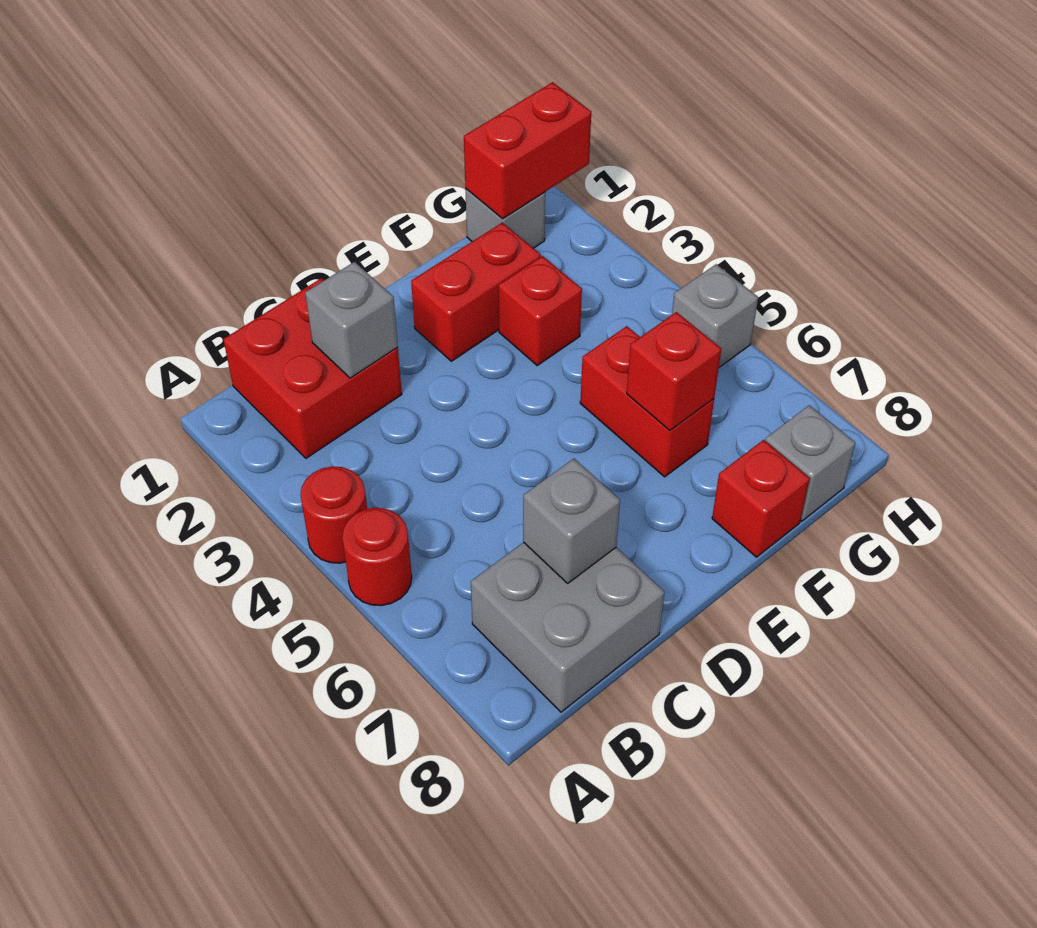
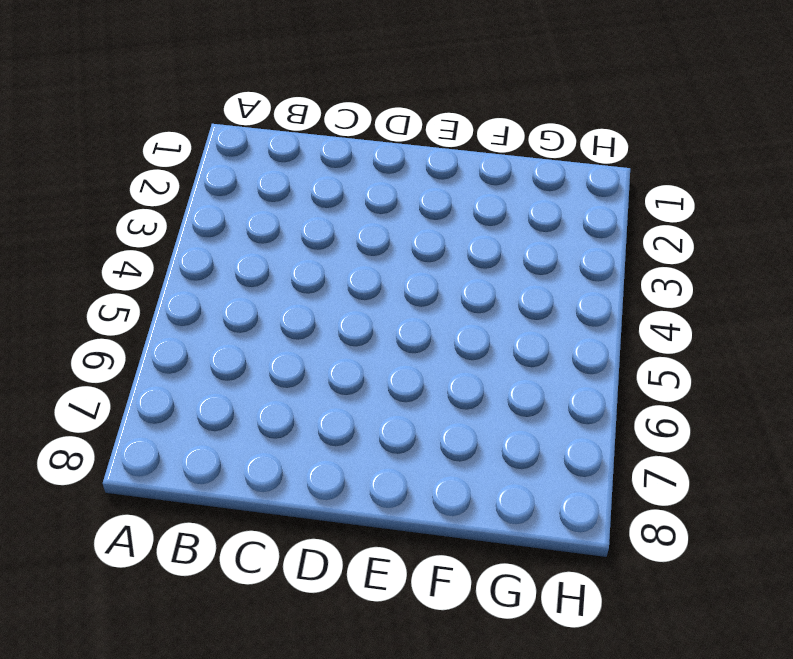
none -> red 1x1 round brick [300,466,367,563]
none -> red 1x1 round brick [342,508,412,606]
none -> red 2x2 brick [223,278,402,458]

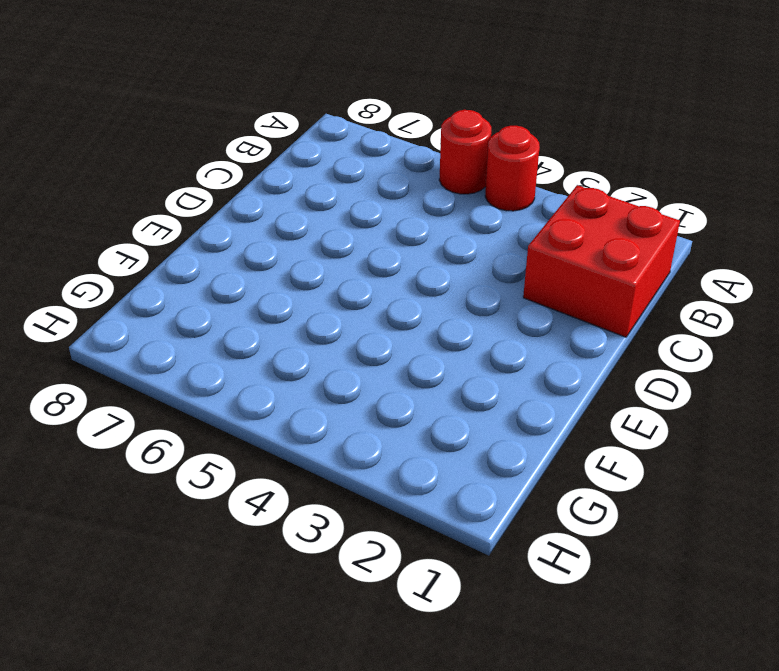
none -> grey 2x2 brick [471,542,665,712]
none -> red 1x2 brick [411,223,541,361]
none -> red 1x1 brick [499,256,582,365]

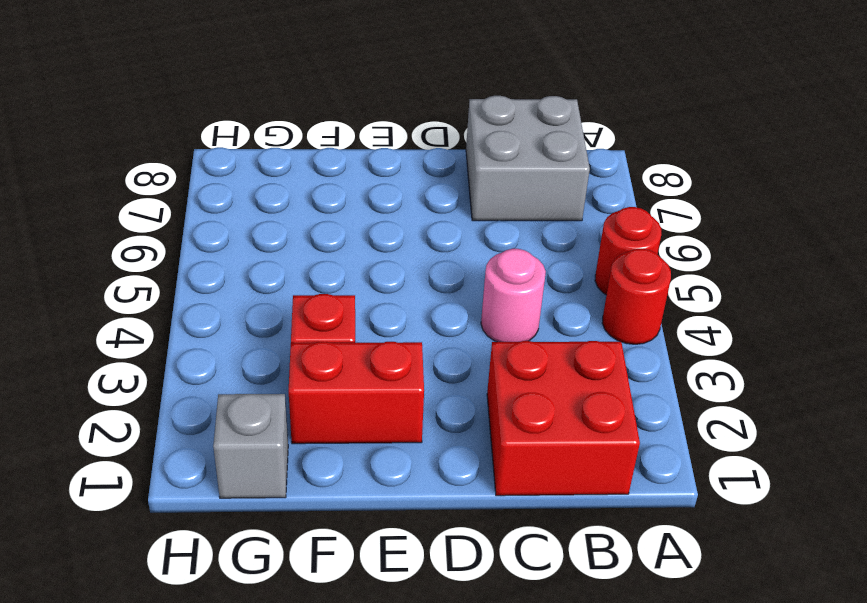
pink 1x1 round brick [481,249,546,342] -> none
none -> red 1x2 brick [580,326,714,477]
none -> red 1x1 brick [712,440,810,557]
none -> grey 1x1 brick [765,405,855,521]

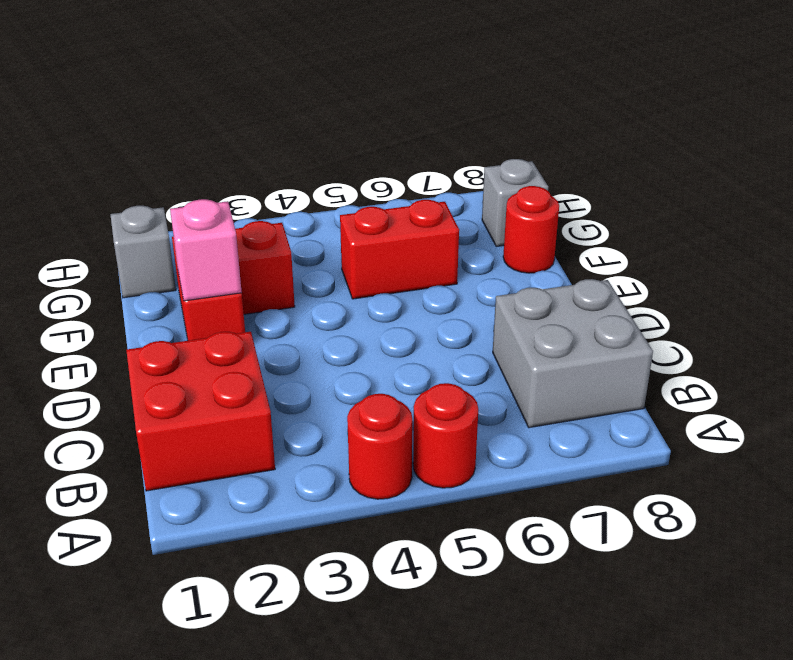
pink 1x1 brick [170,199,242,301] -> none
red 1x1 round brick [503,186,559,273] -> red 1x1 brick [712,440,810,557]
none -> grey 1x1 brick [672,264,758,367]
none -> grey 1x1 brick [305,262,398,378]
none -> grey 1x1 brick [523,459,620,583]

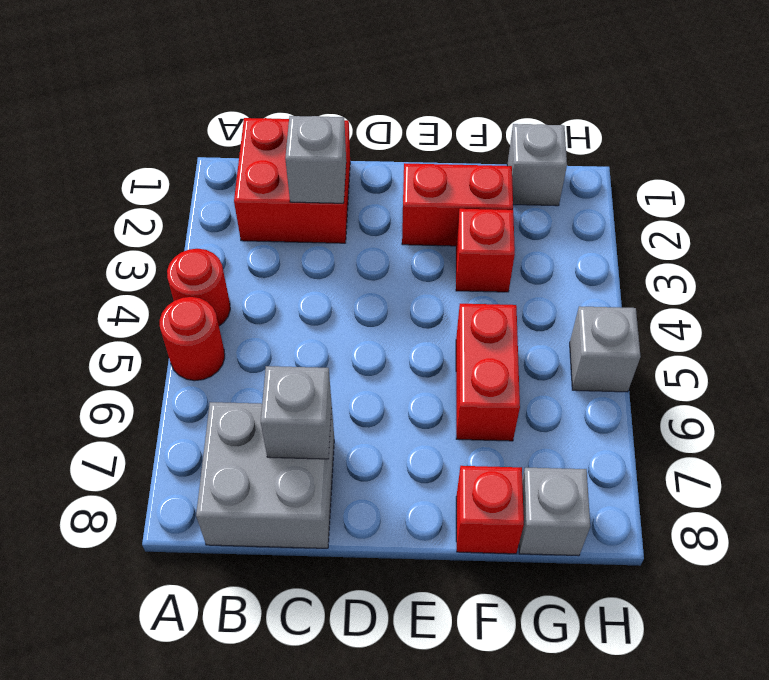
none -> red 1x1 brick [627,312,721,431]
none -> red 1x2 brick [464,82,591,219]

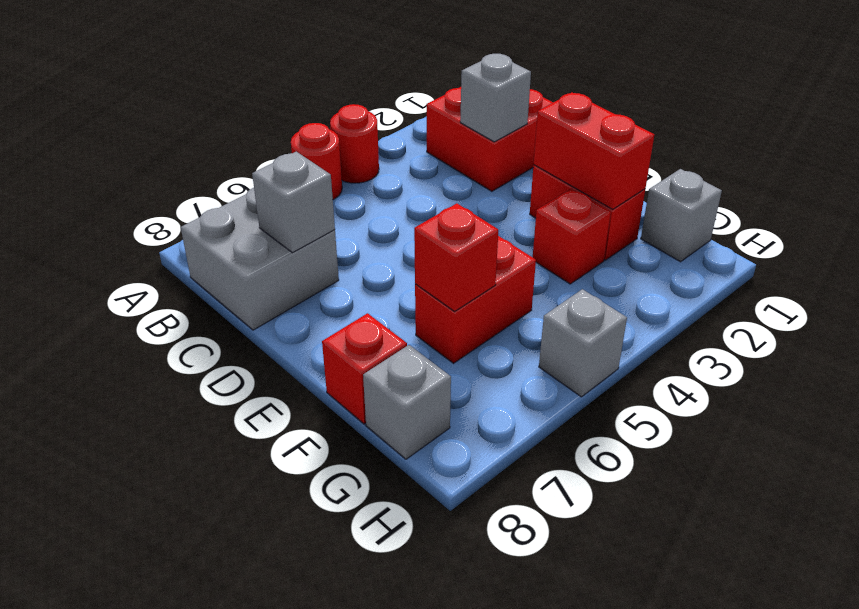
red 1x2 brick [534,93,654,209] -> red 1x2 brick moved to [464,82,591,219]

